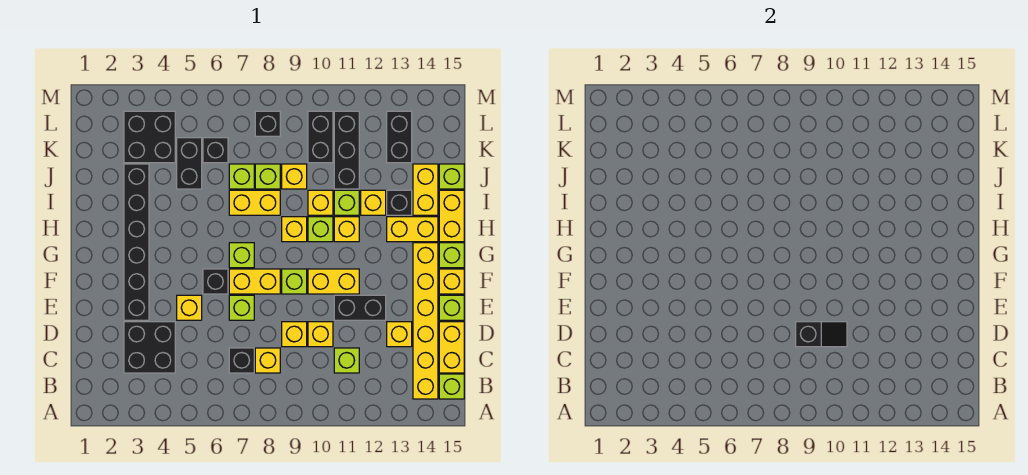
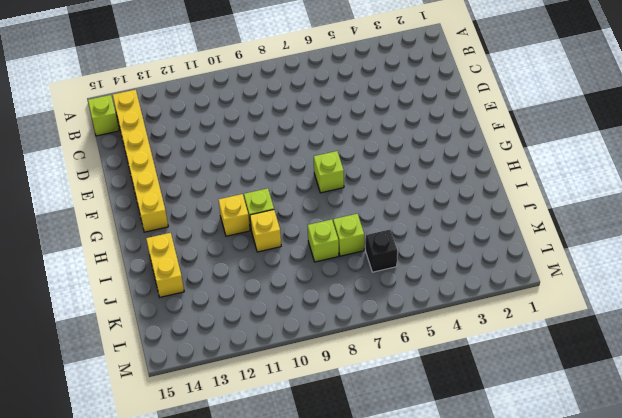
none -> black 2x2 brick [124,322,175,373]
none -> black 1x1 brick [229,348,254,373]
none -> yellow 1x1 brick [255,348,280,373]
none -> lime 1x1 brick [334,348,359,373]

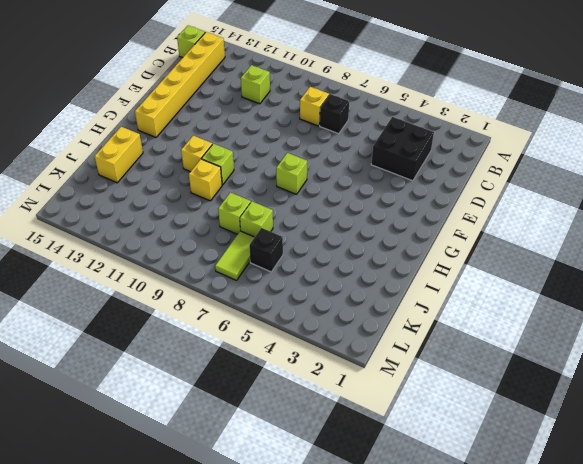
lime 1x2 tile [215,231,254,280] -> none
none -> yellow 1x2 brick [439,322,464,373]
none -> yellow 1x1 brick [282,322,307,347]
none -> yellow 1x1 brick [308,322,333,347]
none -> yellow 1x1 brick [387,322,412,347]

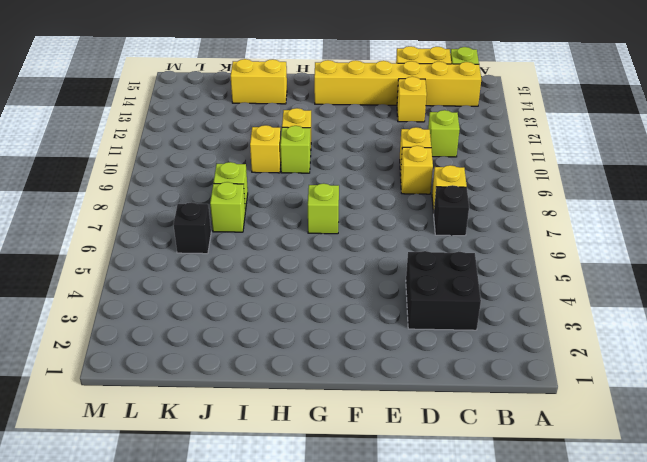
none -> black 1x6 brick [124,164,149,320]
none -> yellow 1x1 brick [177,295,202,320]
none -> lime 1x1 brick [229,295,254,320]
none -> black 1x2 brick [334,295,386,320]

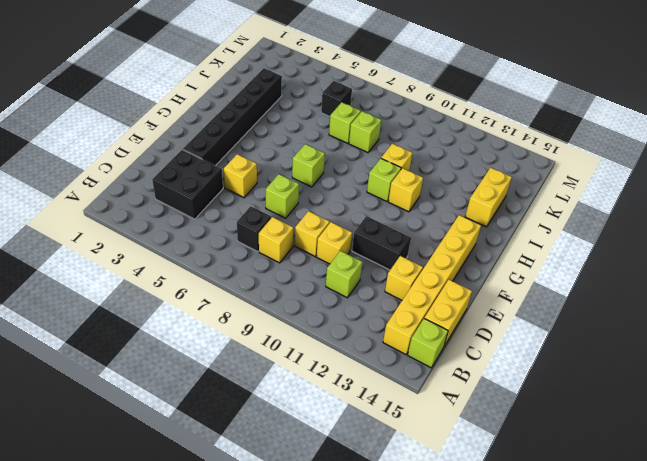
none -> lime 1x1 brick [439,295,464,320]
none -> black 1x1 brick [203,269,228,294]
none -> yellow 1x2 brick [229,269,280,294]
none -> lime 1x1 brick [282,269,307,294]

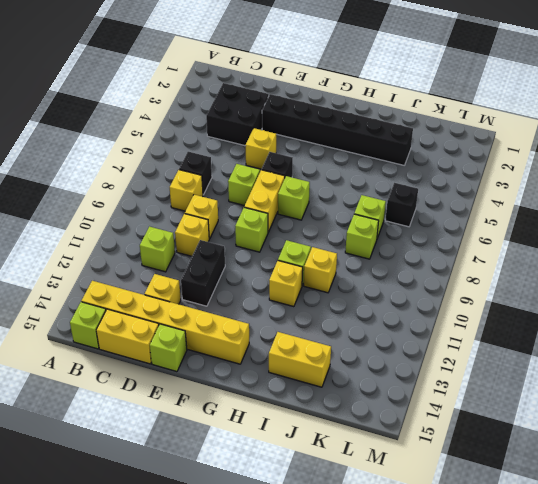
none -> yellow 1x2 brick [308,269,359,294]
none -> yellow 1x1 brick [439,269,464,294]
none -> lime 1x1 brick [439,243,464,268]
none -> yellow 1x1 brick [282,217,307,242]

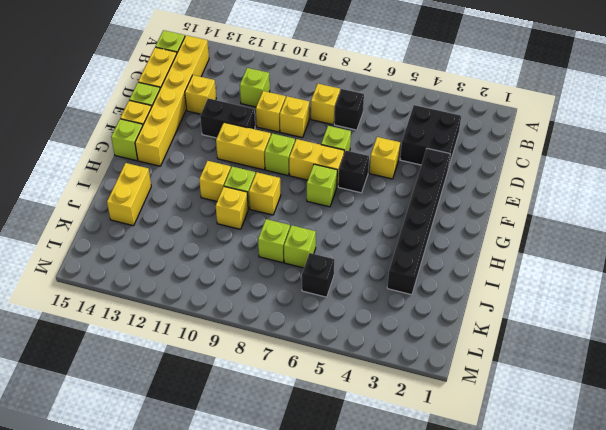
none -> yellow 1x2 brick [387,217,438,242]
none -> yellow 1x2 brick [439,190,464,242]
none -> yellow 1x2 brick [229,190,280,215]
none -> lime 1x1 brick [334,190,359,215]

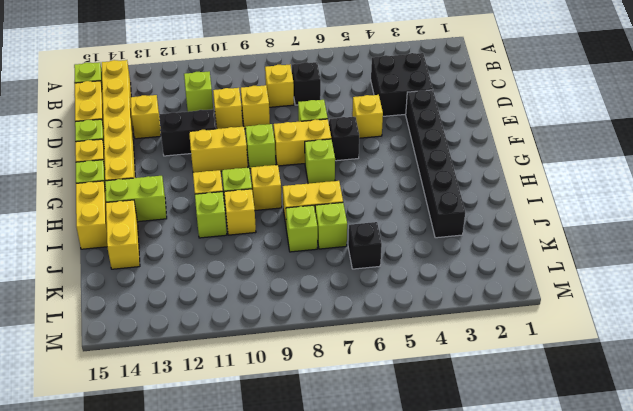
lime 1x2 brick [105,176,167,222] -> yellow 1x2 brick [387,217,438,242]
none -> yellow 1x1 brick [361,190,386,215]
none -> black 1x1 brick [387,190,412,215]
none -> black 1x2 brick [177,138,202,189]
none -> yellow 1x1 brick [282,164,307,189]

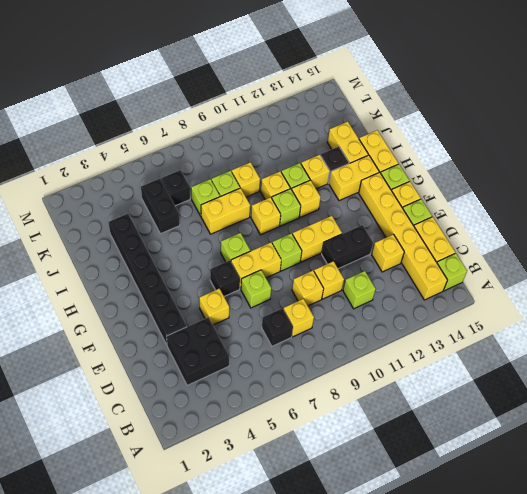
none -> black 1x3 brick [334,111,359,189]
none -> lime 1x1 brick [439,164,464,189]
none -> black 2x2 brick [124,111,175,163]
none -> black 1x2 brick [308,111,333,163]

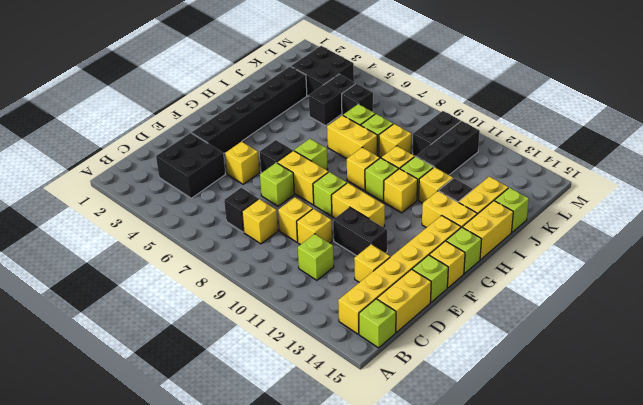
none -> black 1x2 brick [387,111,412,163]
none -> black 1x1 brick [255,111,280,136]
none -> black 1x2 slope [796,322,847,347]

